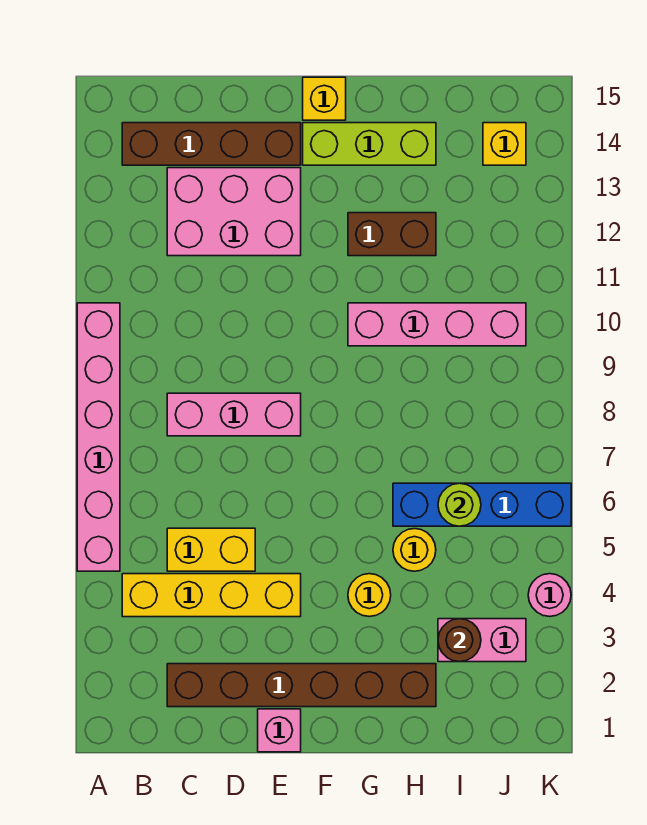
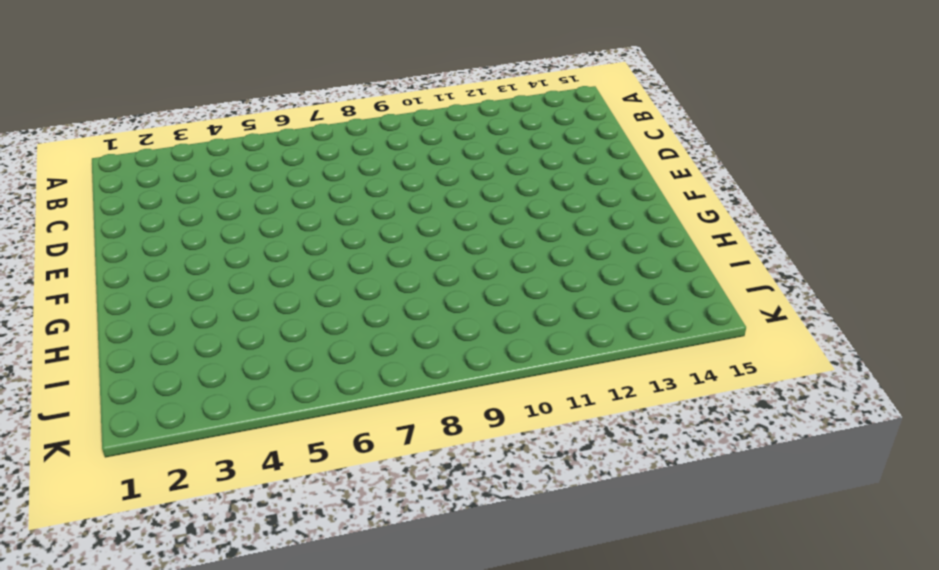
none -> pink 1x6 brick [77,303,120,571]
none -> yellow 1x4 brick [122,574,301,617]
none -> brown 1x4 brick [122,123,301,165]

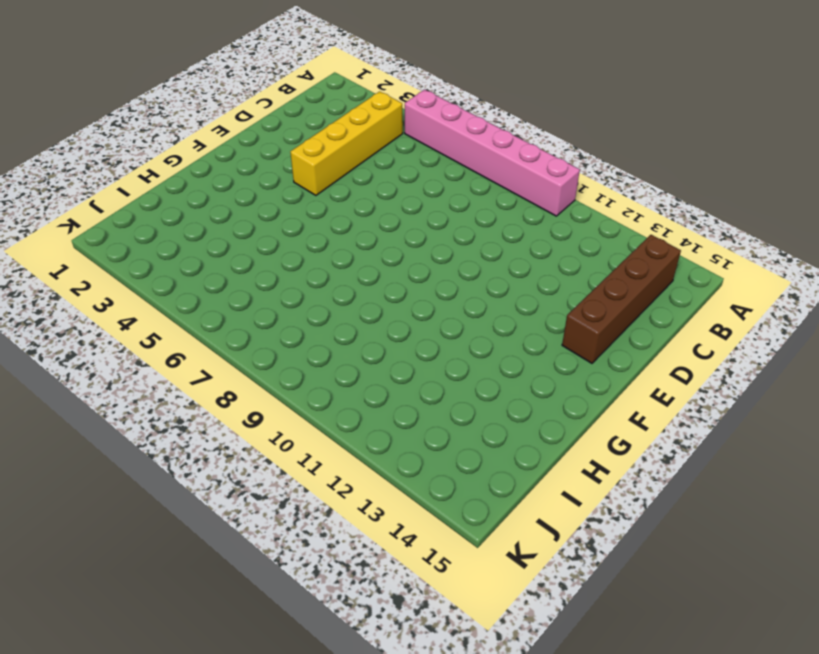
none -> brown 1x6 brick [167,664,436,707]
none -> yellow 1x2 brick [167,528,255,571]
none -> pink 1x3 brick [167,393,301,436]

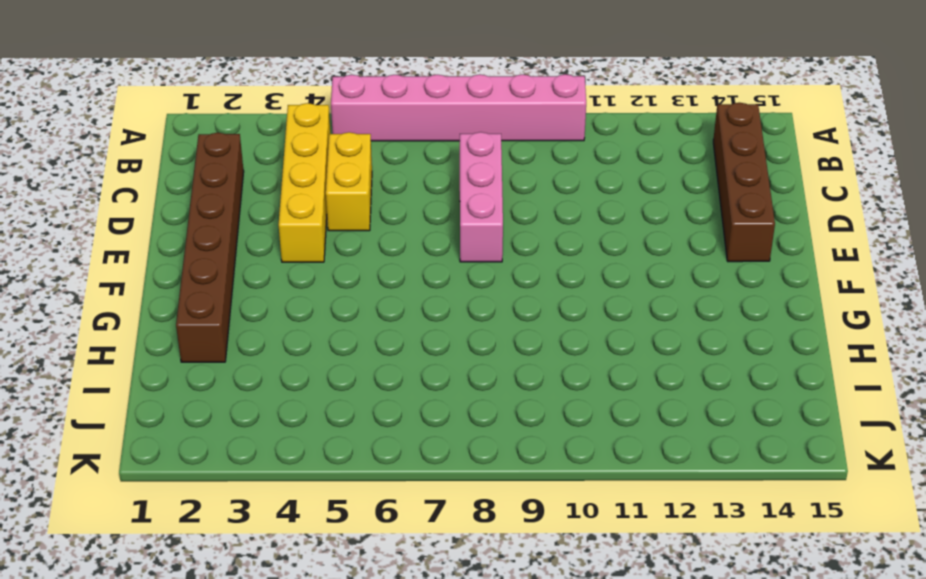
none -> pink 2x3 brick [167,168,301,256]
none -> pink 1x1 brick [258,709,301,752]
none -> lime 1x3 brick [303,123,436,165]

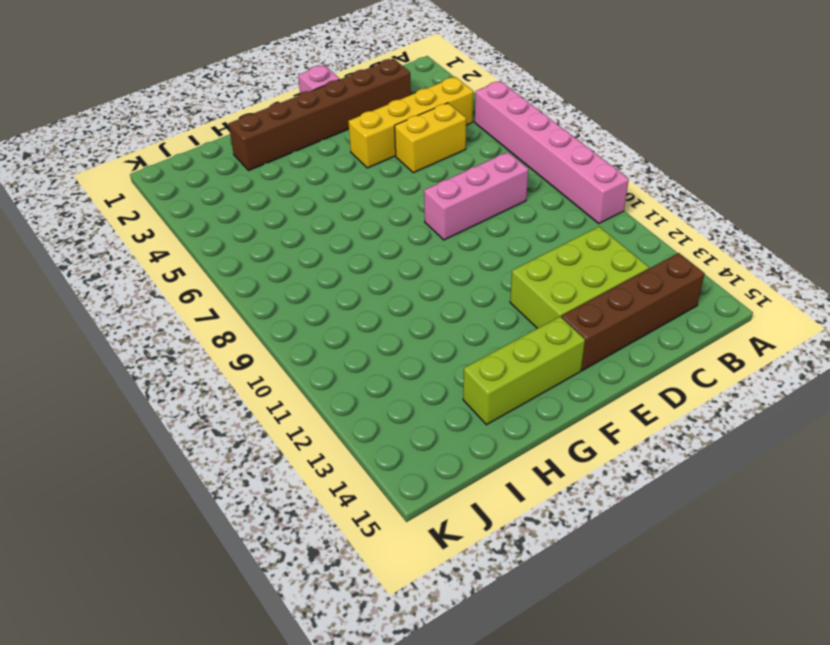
lime 2x3 brick [510,227,649,328] -> pink 2x3 brick [167,168,301,256]
none -> yellow 1x1 brick [303,77,346,120]
none -> yellow 1x1 round brick [348,574,391,617]
none -> pink 1x4 brick [348,303,526,346]

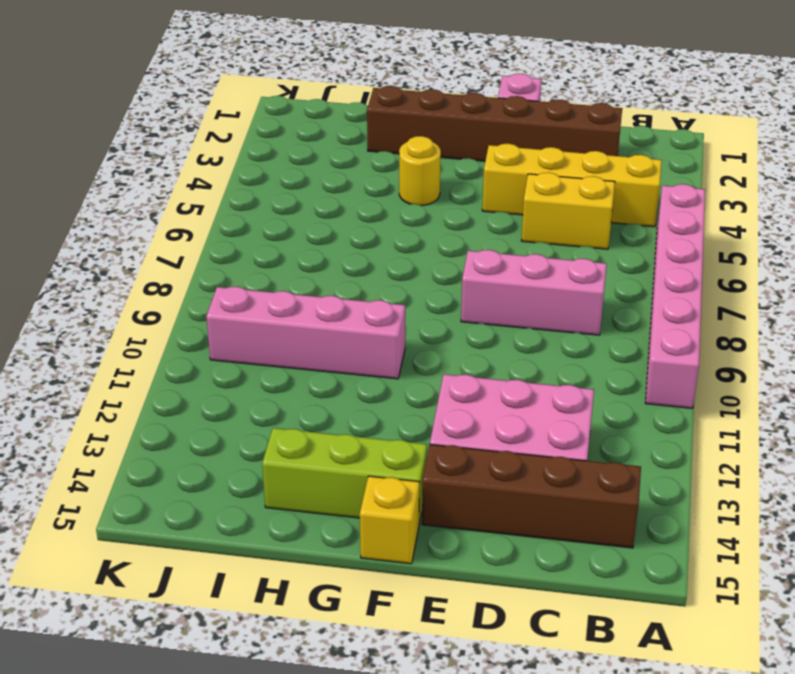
none -> brown 1x2 brick [348,213,436,256]
none -> yellow 1x1 round brick [393,529,436,571]
none -> blue 1x4 brick [393,483,571,526]

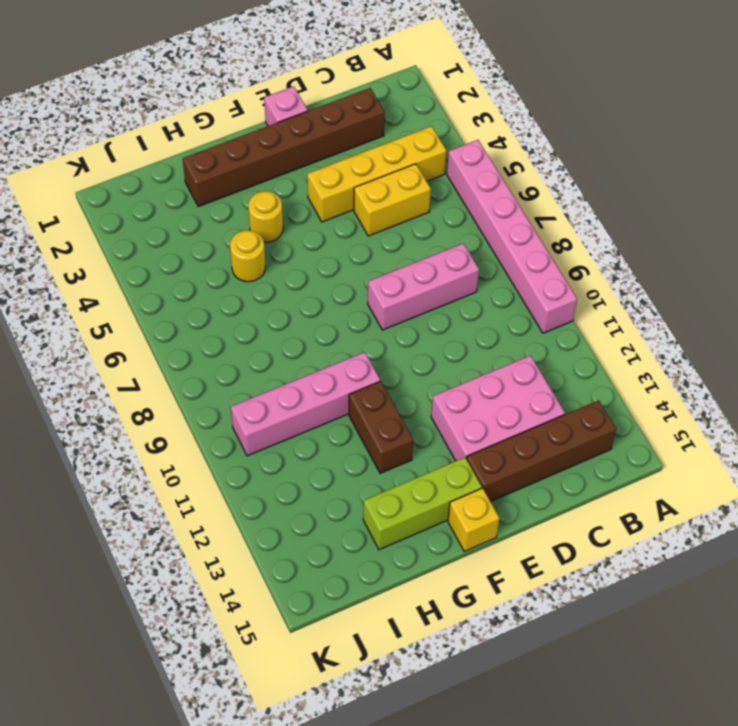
brown 1x2 brick [349,381,413,473] -> brown 1x2 brick turned to [348,213,436,256]
none -> blue 1x4 brick [393,483,571,526]
none -> pink 1x2 brick [438,619,526,662]
none -> yellow 1x1 brick [483,123,526,165]

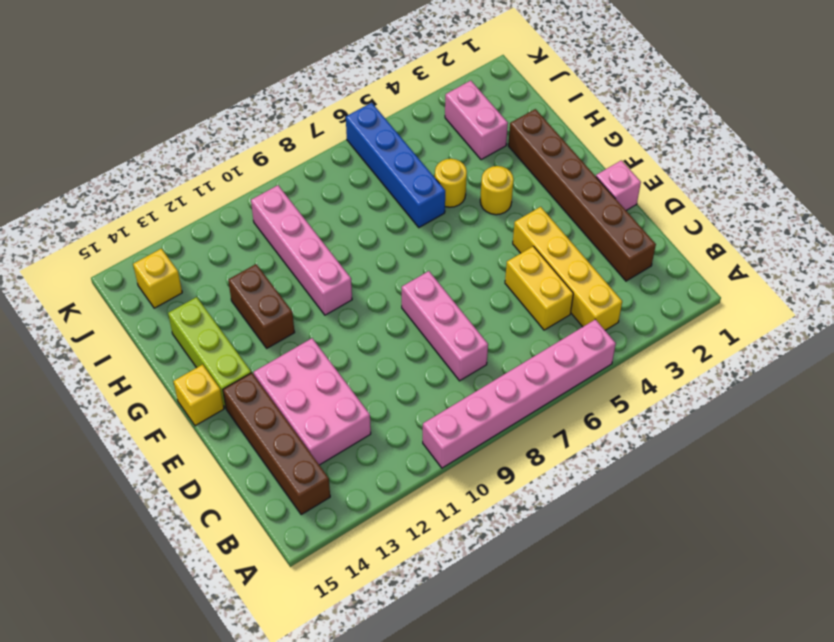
none -> pink 1x1 round brick [528,574,571,617]
none -> brown 1x1 round brick [438,619,481,662]
none -> lime 1x1 round brick [438,483,481,526]

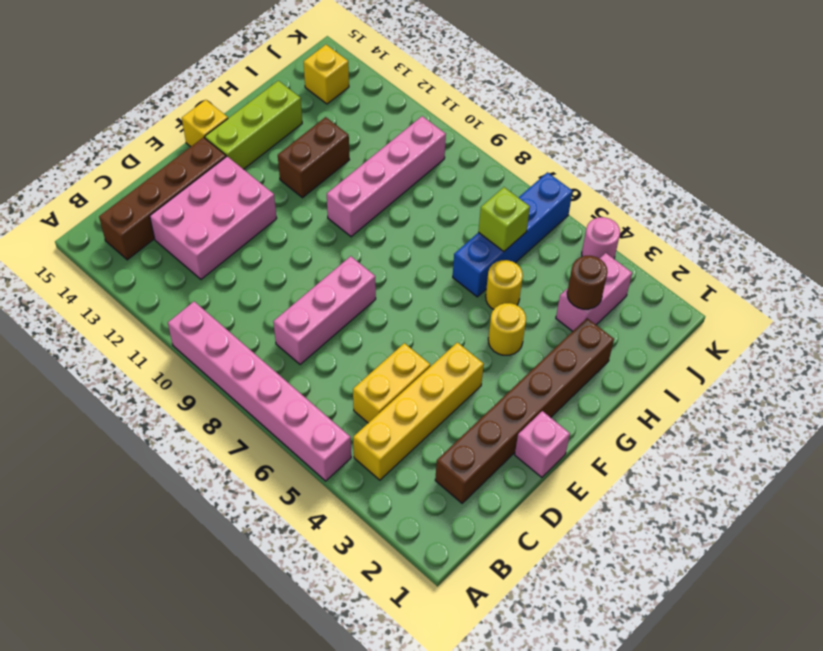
lime 1x1 brick [479,187,530,252] -> lime 1x1 round brick [438,483,481,526]

